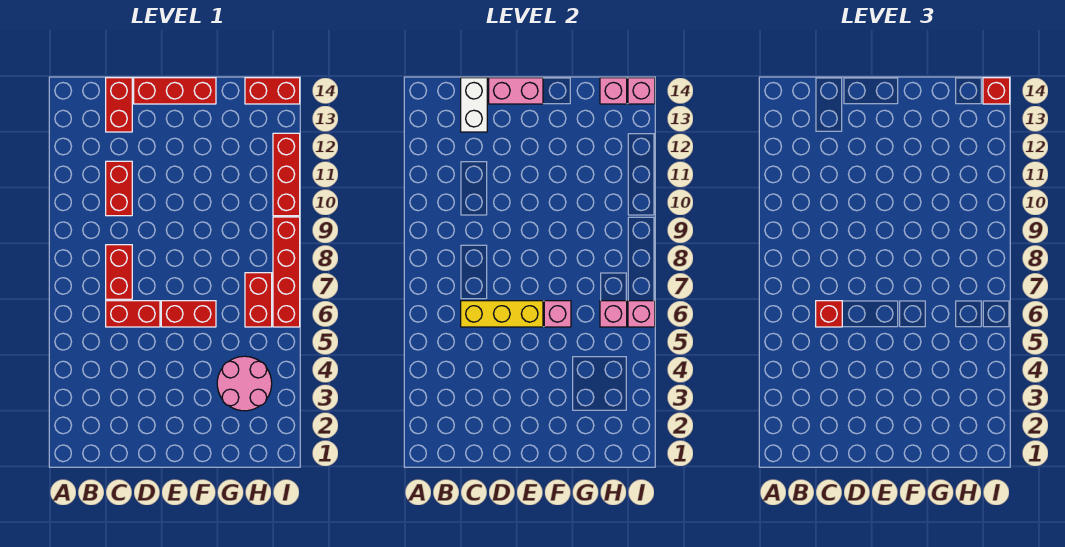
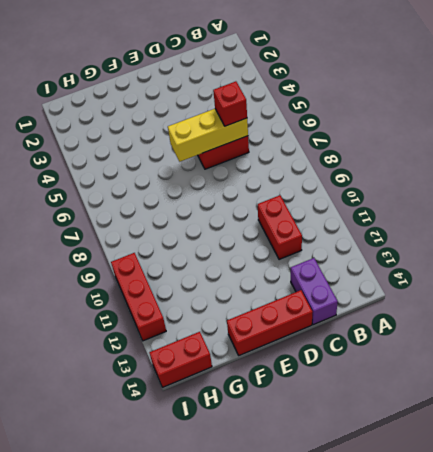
purple 1x2 brick [291,258,338,325] -> red 1x2 brick [106,78,132,132]
none -> red 1x2 brick [106,245,132,299]
none -> red 1x2 brick [161,301,216,327]
none -> pink 2x2 round brick [217,356,272,411]

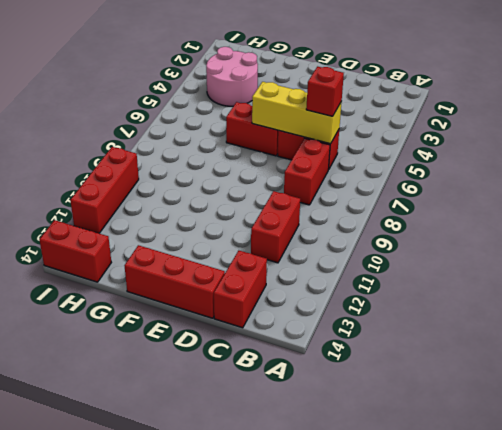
none -> red 1x2 brick [245,273,272,327]
none -> red 1x4 brick [273,217,300,327]
none -> white 1x2 brick [461,78,487,132]

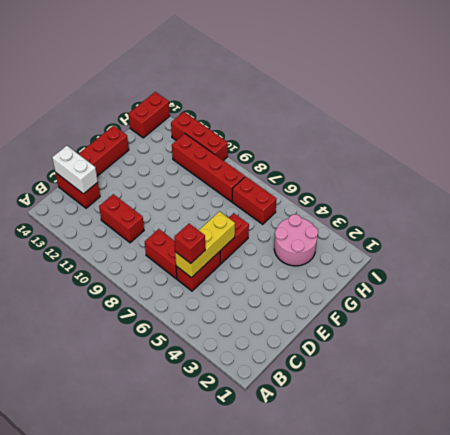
red 1x4 brick [172,134,245,202] -> red 1x4 brick moved to [273,217,300,327]
none -> pink 1x2 brick [489,78,543,104]
none -> pink 1x1 brick [544,301,571,327]
none -> pink 1x1 brick [600,301,627,327]

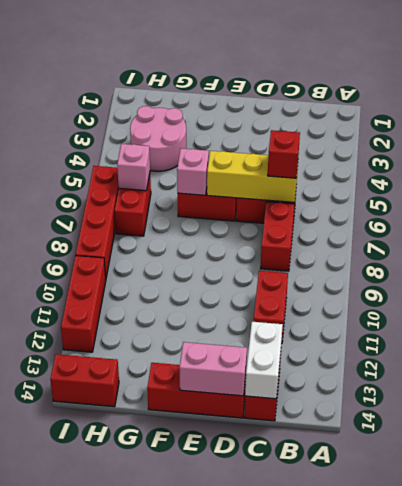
none -> pink 1x1 brick [600,78,627,104]
none -> pink 1x1 brick [628,301,655,327]
none -> pink 1x1 brick [628,78,655,104]

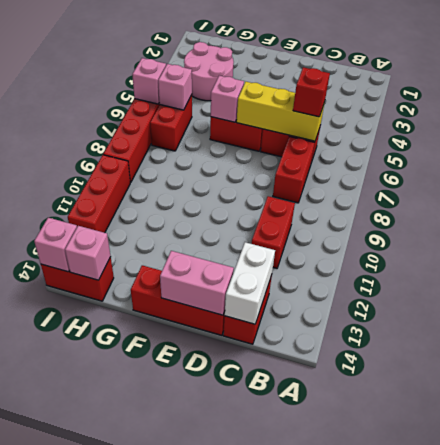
none -> red 1x1 brick [983,78,1010,104]

